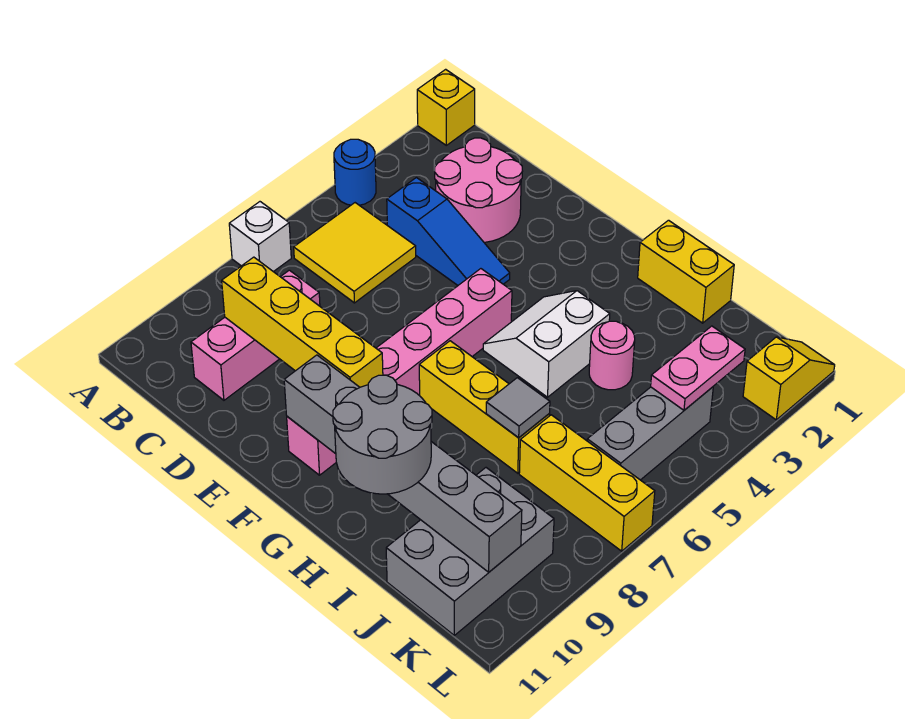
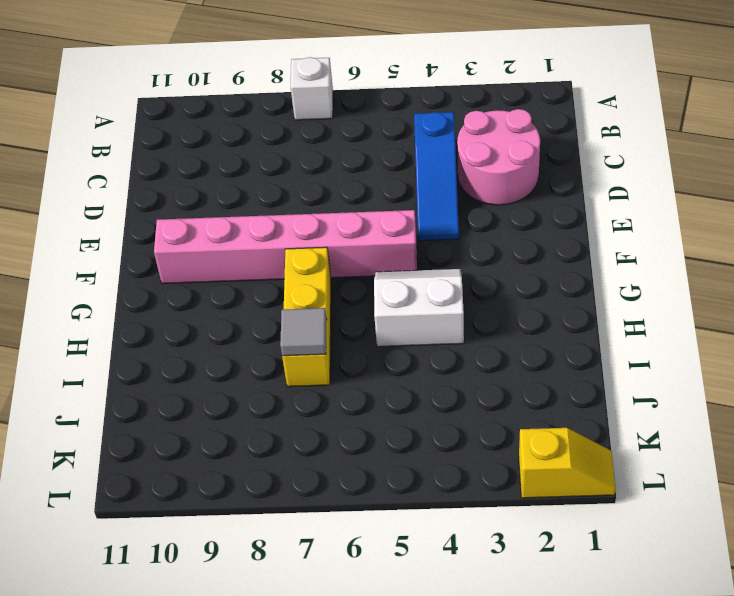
none -> yellow 1x1 brick [417,69,475,145]
none -> blue 1x1 round brick [334,139,376,205]
none -> yellow 2x2 tile [294,203,416,303]

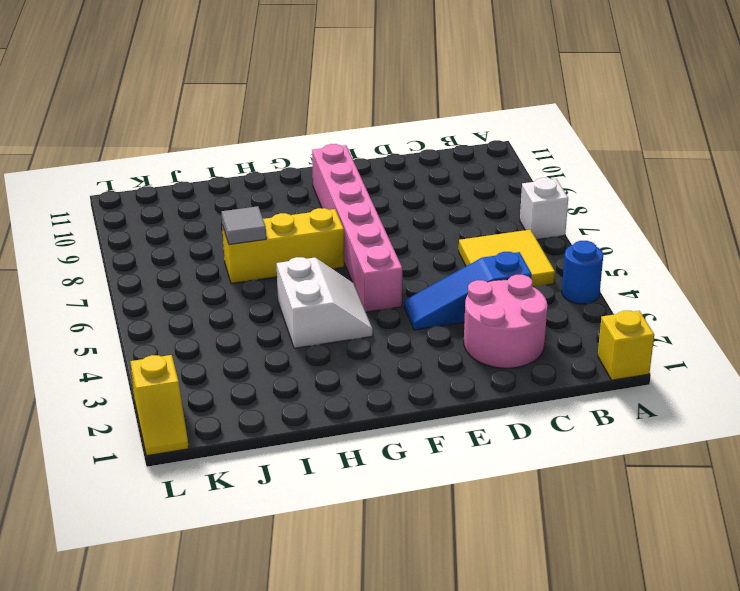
none -> pink 1x3 brick [191,270,320,400]
none -> yellow 1x2 brick [638,220,734,323]
none -> pink 1x1 round brick [589,321,635,390]

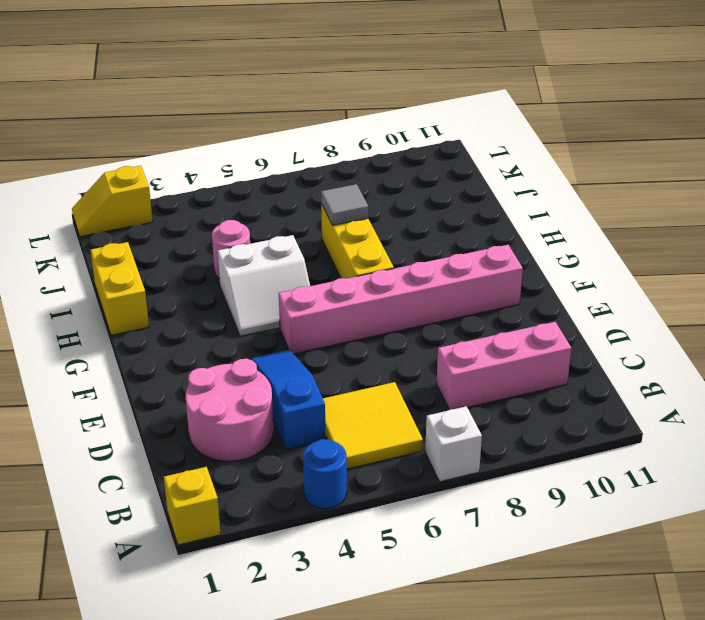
none -> yellow 1x3 brick [519,415,655,551]
none -> grey 2x3 brick [386,468,554,635]
none -> grey 1x3 brick [587,387,713,480]

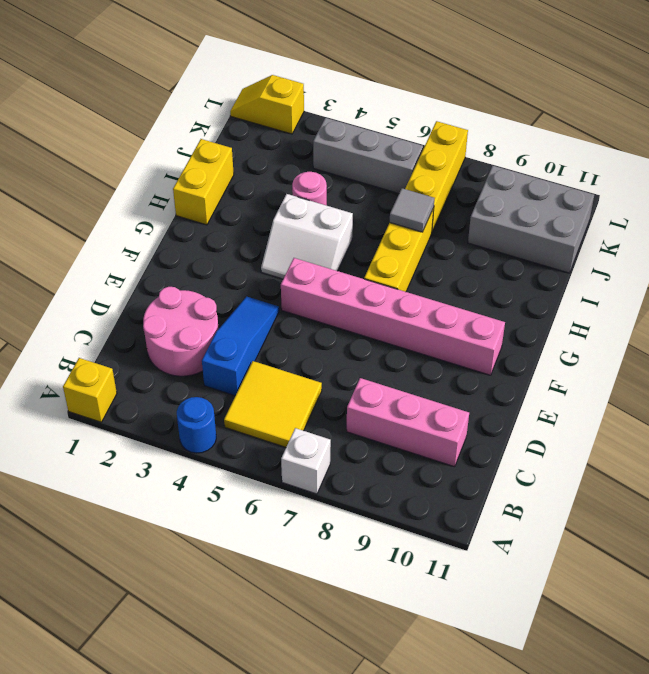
none -> yellow 1x4 brick [222,257,383,387]
none -> grey 1x6 brick [284,355,522,572]
none -> pink 1x2 plate [651,326,745,410]

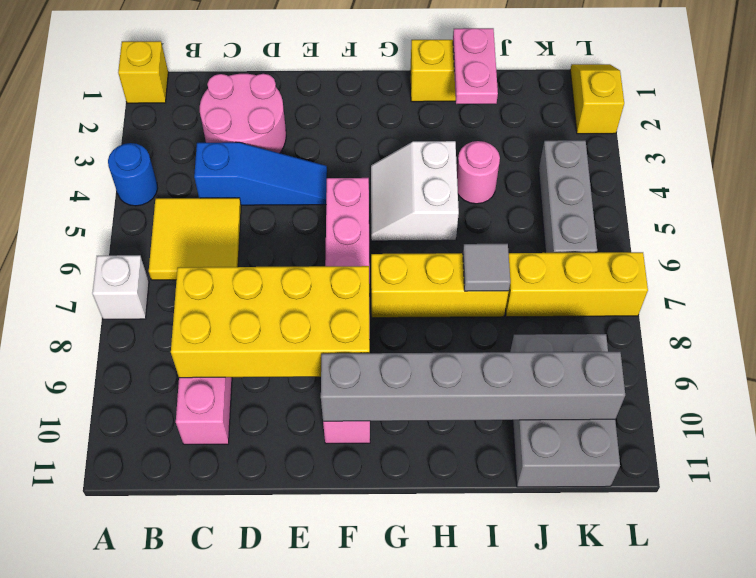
yellow 2x4 brick [171,266,370,378] -> yellow 1x4 brick [222,257,383,387]
pink 1x2 plate [453,28,498,104] -> pink 1x2 plate moved to [651,326,745,410]
none -> grey 2x2 round brick [333,375,432,494]

